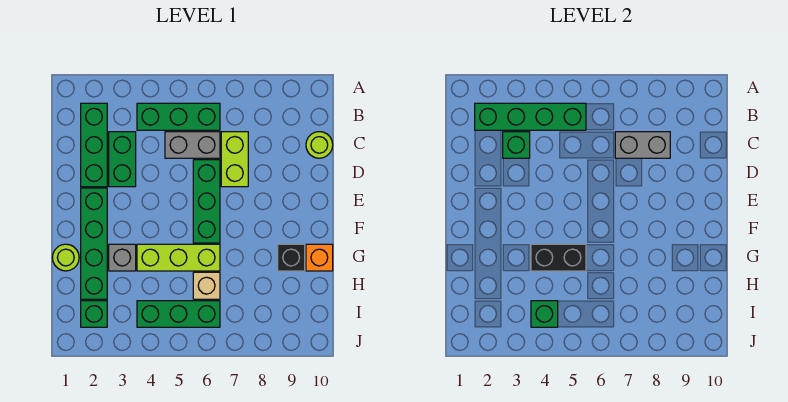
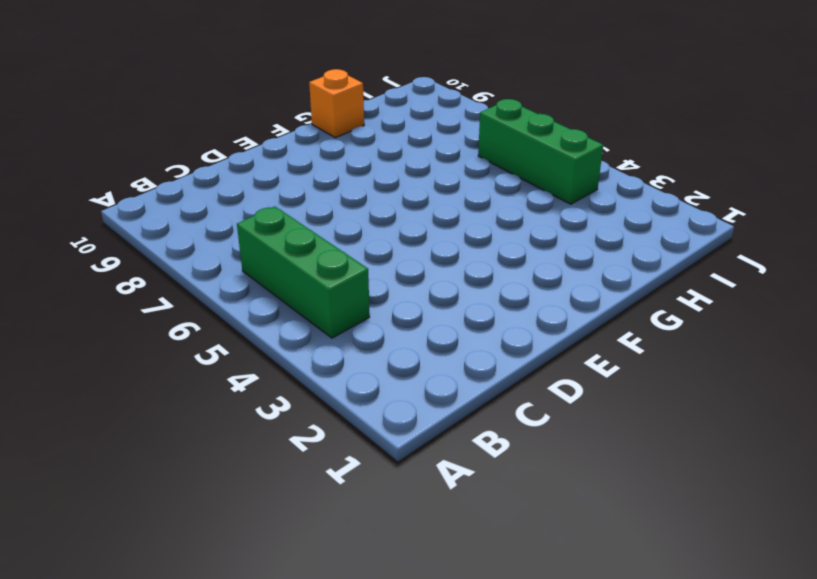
none -> green 1x3 brick [81,103,107,187]
none -> green 1x2 brick [109,132,136,187]
none -> grey 1x2 brick [165,132,220,158]

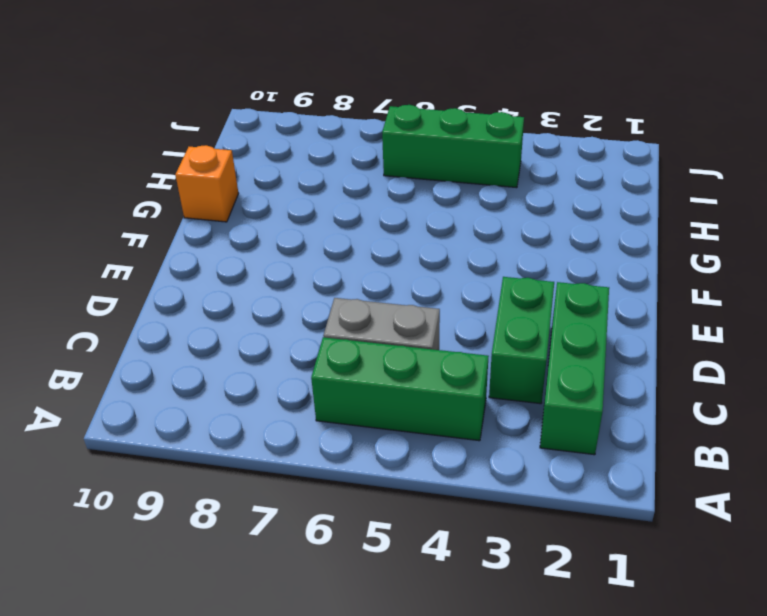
none -> lime 1x2 brick [221,132,248,187]
none -> lime 1x1 round brick [306,132,333,158]
none -> green 1x3 brick [193,160,220,243]

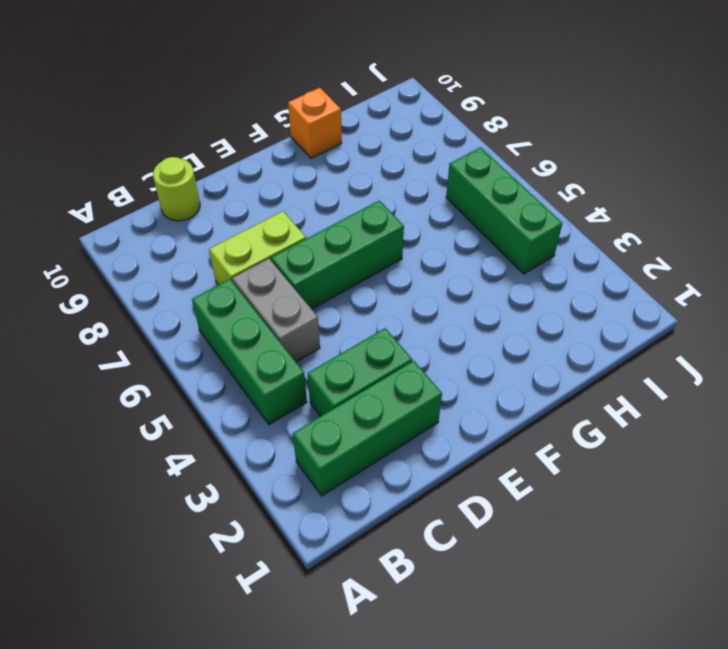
none -> green 1x4 brick [81,188,107,299]
none -> lime 1x1 round brick [52,244,79,271]
none -> grey 1x1 brick [109,244,136,271]

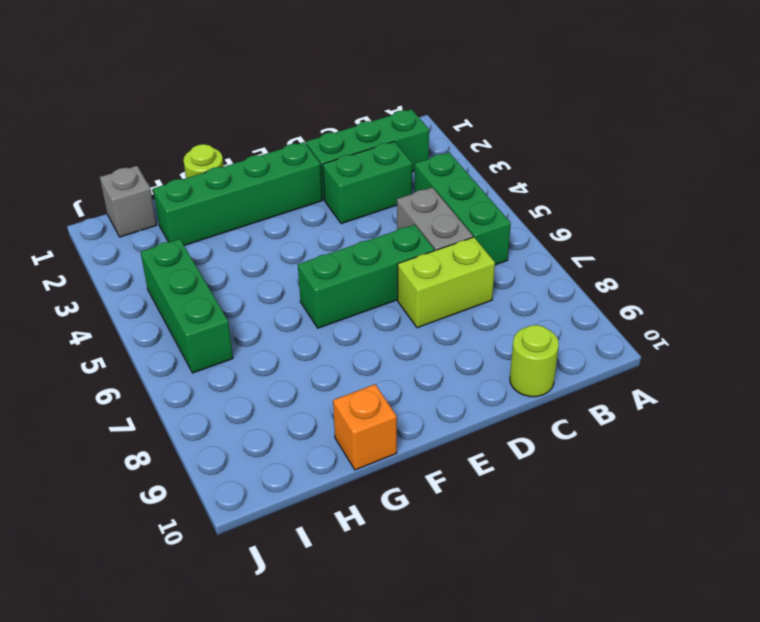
grey 1x1 brick [100,166,157,237] -> grey 1x1 brick moved to [109,244,136,271]
none -> lime 1x3 brick [137,244,220,271]
none -> black 1x1 brick [278,244,305,271]
none -> tan 1x1 brick [193,272,220,299]

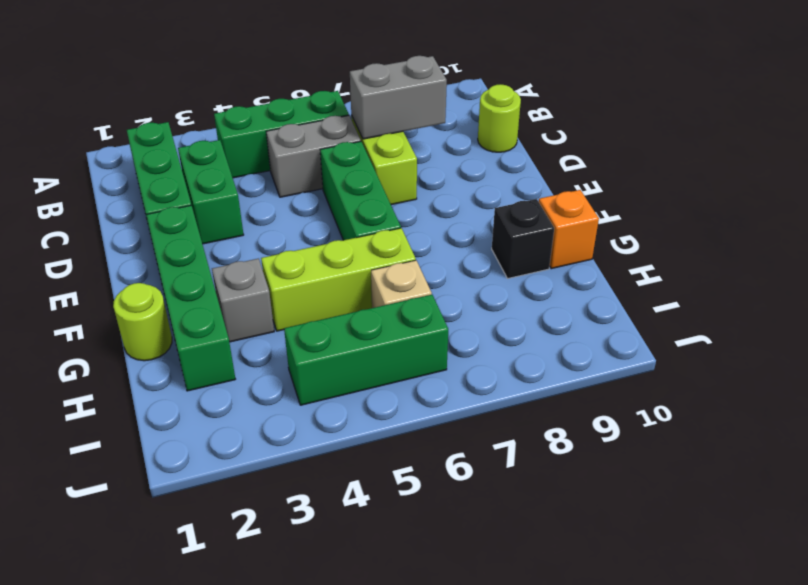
none -> green 1x1 brick [81,301,107,327]
none -> green 1x4 brick [475,103,586,130]
none -> green 1x1 brick [503,132,530,158]

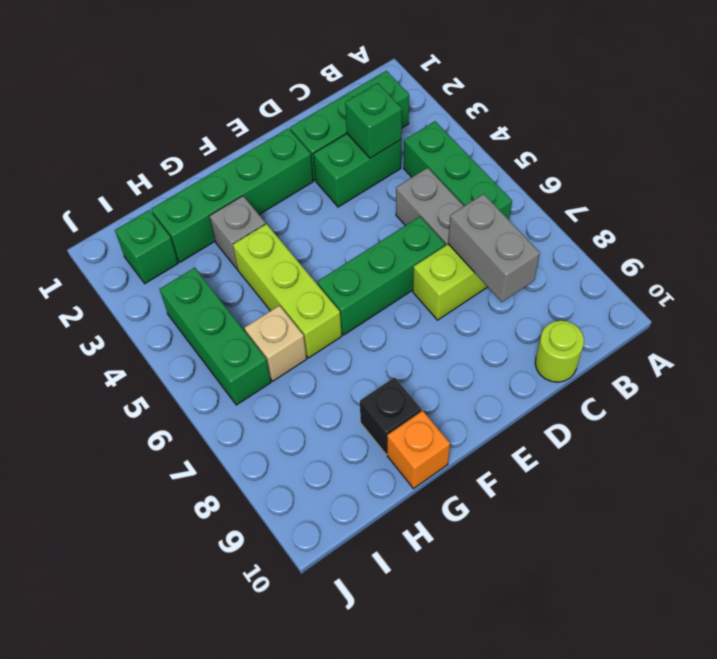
none -> lime 1x1 round brick [52,244,79,271]
none -> green 1x4 brick [475,103,586,130]
none -> black 1x2 brick [531,244,586,271]

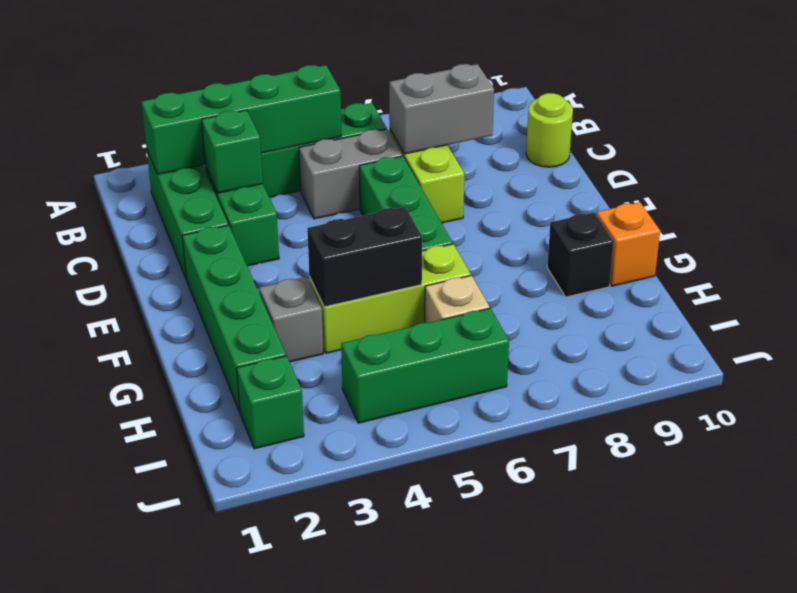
none -> lime 1x1 round brick [52,244,79,271]
none -> green 1x1 brick [531,301,558,327]

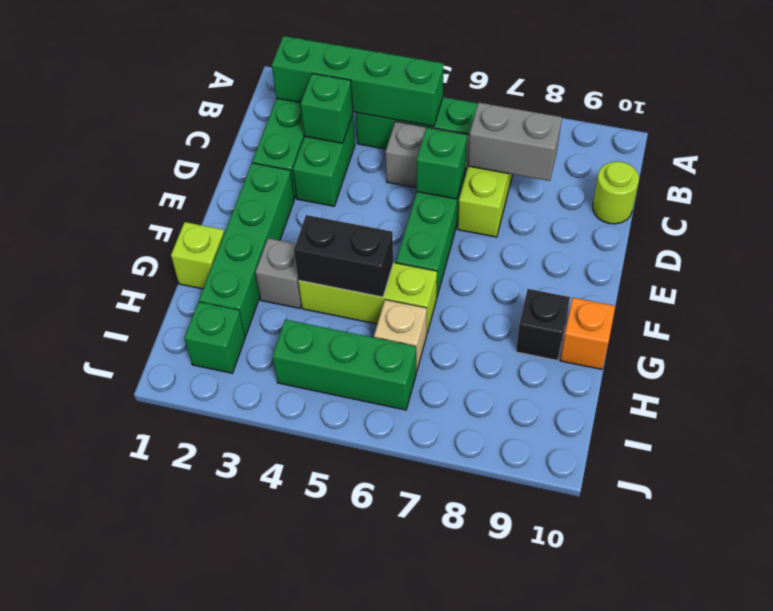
green 1x1 brick [417,128,467,199] -> green 1x1 brick moved to [531,301,558,327]
lime 1x1 brick [171,222,224,289] -> lime 1x1 round brick [52,244,79,271]

